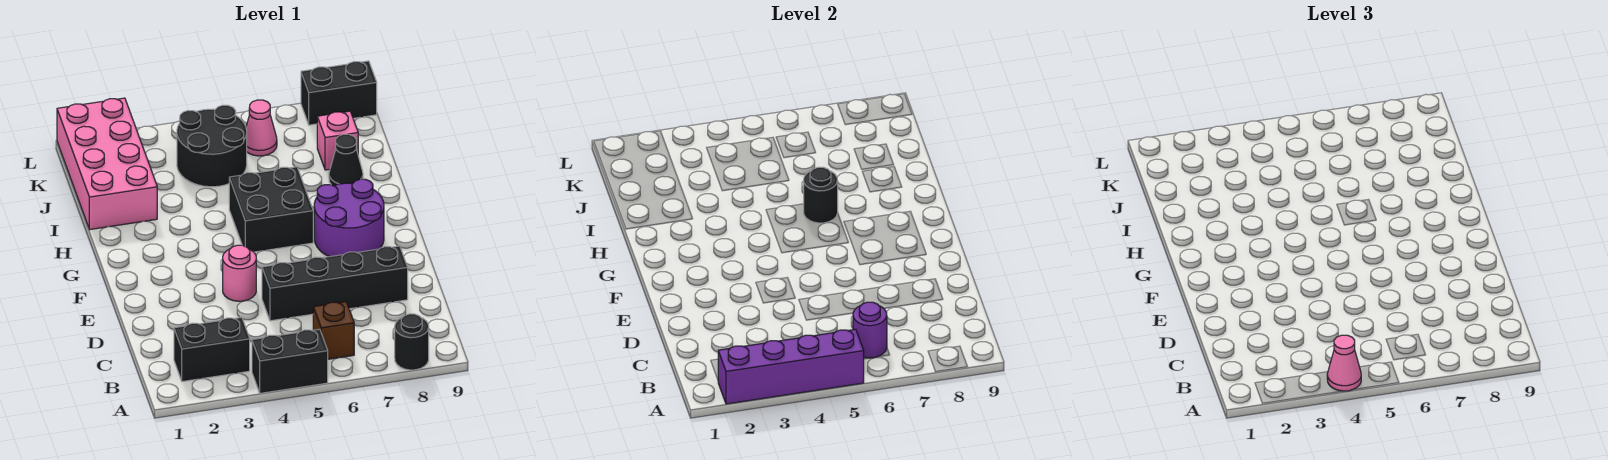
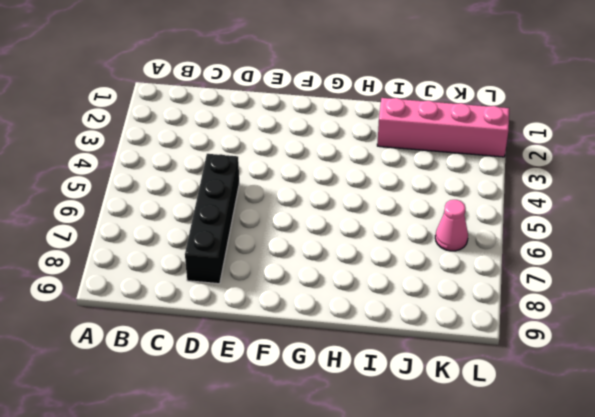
pink 1x4 brick [377,98,509,157] -> pink 2x4 brick [57,98,157,230]
none -> black 1x2 brick [252,329,328,393]
none -> black 1x1 round brick [395,314,429,370]
none -> black 1x2 brick [174,317,250,382]

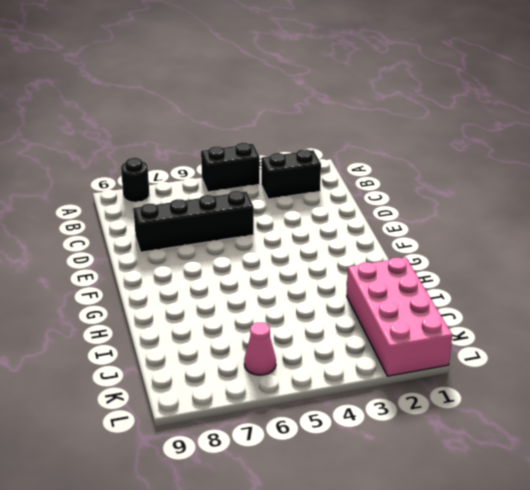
none -> brown 1x1 brick [313,302,354,359]
none -> pink 1x1 round brick [223,245,256,301]
none -> purple 2x2 round brick [314,179,384,257]

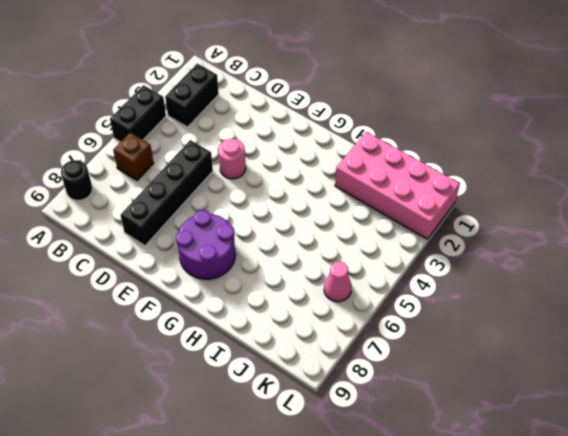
none -> black 2x2 brick [229,167,313,252]
none -> black 1x1 cone [329,134,363,186]
none -> black 2x2 round brick [177,105,247,187]

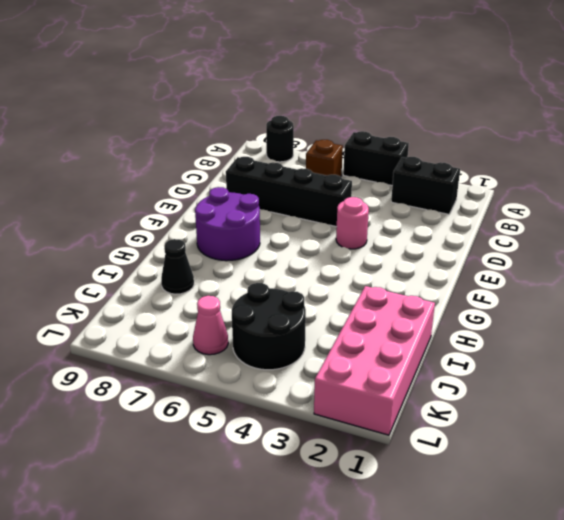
none -> black 2x2 brick [229,167,313,252]
none -> pink 1x1 brick [317,111,358,170]
none -> black 1x2 brick [301,61,377,125]

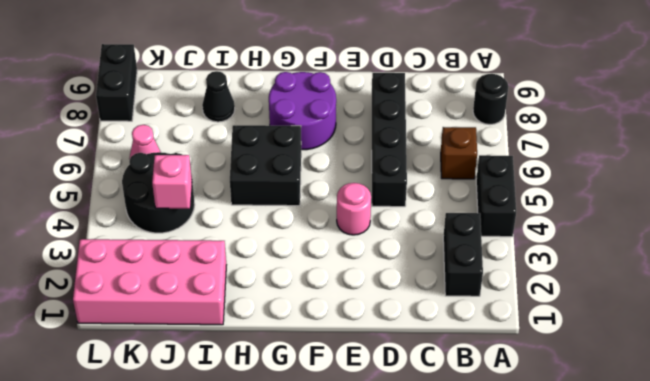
pink 1x1 brick [152,155,192,209] -> pink 1x1 brick moved to [317,111,358,170]
none -> purple 1x4 brick [718,329,864,404]
none -> purple 1x1 round brick [853,302,887,358]
none -> black 1x1 round brick [804,167,838,223]

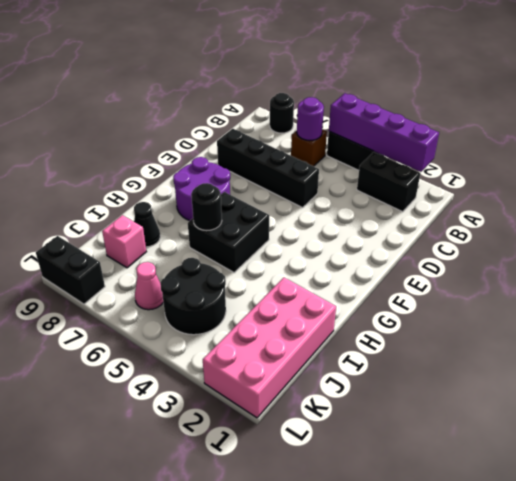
none -> pink 1x1 round brick [223,245,256,301]
none -> pink 1x1 cone [1327,335,1361,391]

